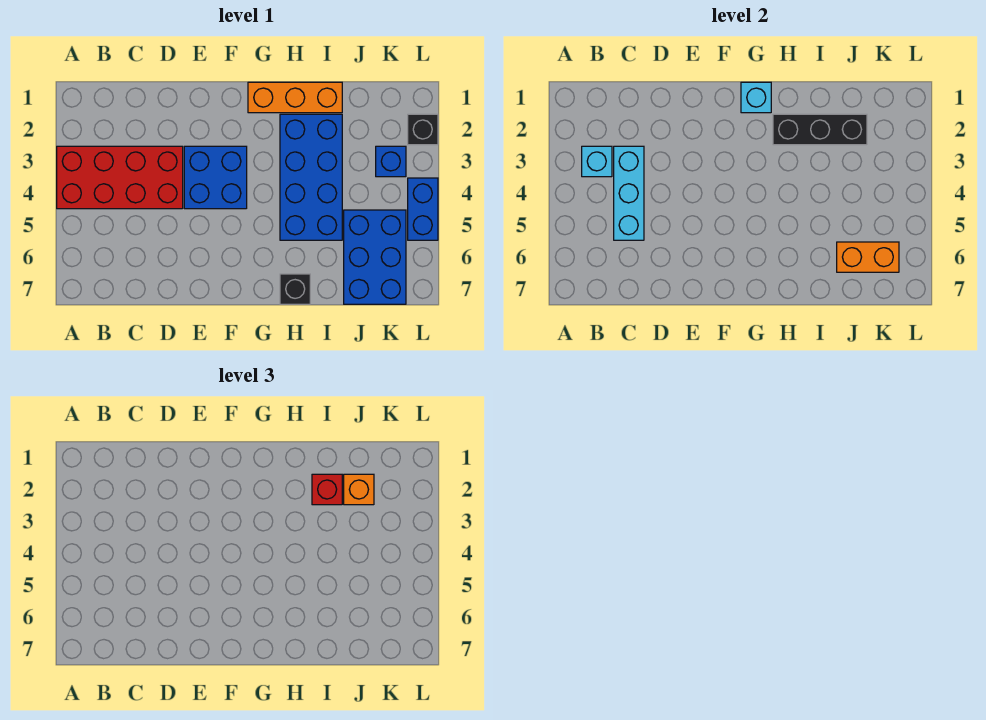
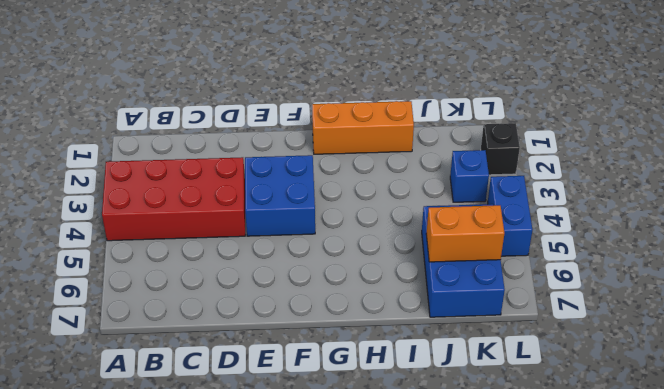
none -> blue 2x4 brick [280,114,342,240]
none -> black 1x1 brick [280,274,310,304]
none -> cyan 1x1 brick [582,146,612,177]

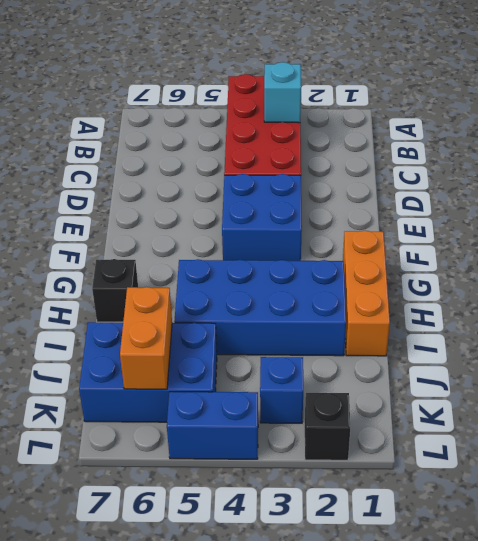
none -> cyan 1x3 brick [614,146,644,240]
none -> cyan 1x1 brick [741,82,771,113]
none -> black 1x3 brick [773,114,867,145]

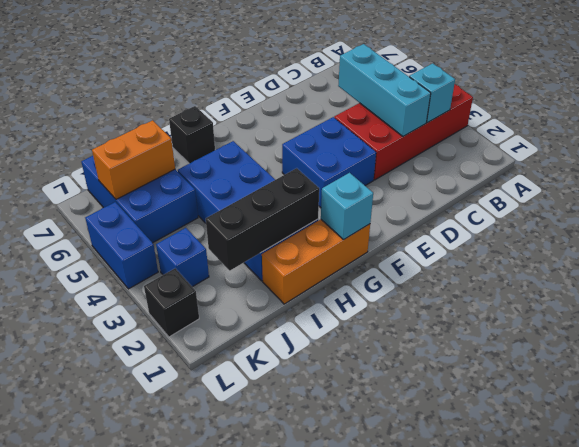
none -> red 1x1 brick [312,474,342,505]
none -> orange 1x1 brick [344,474,374,505]

